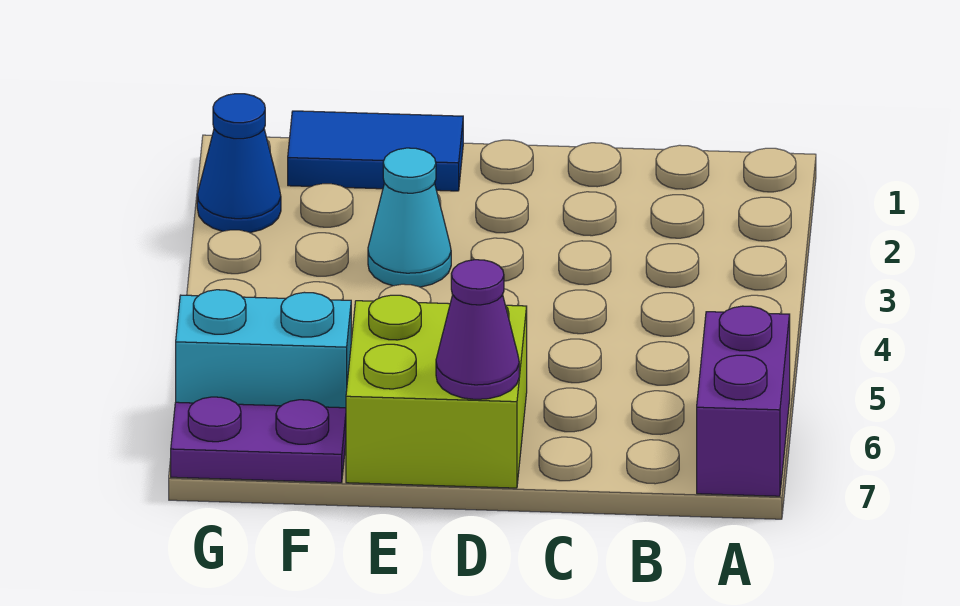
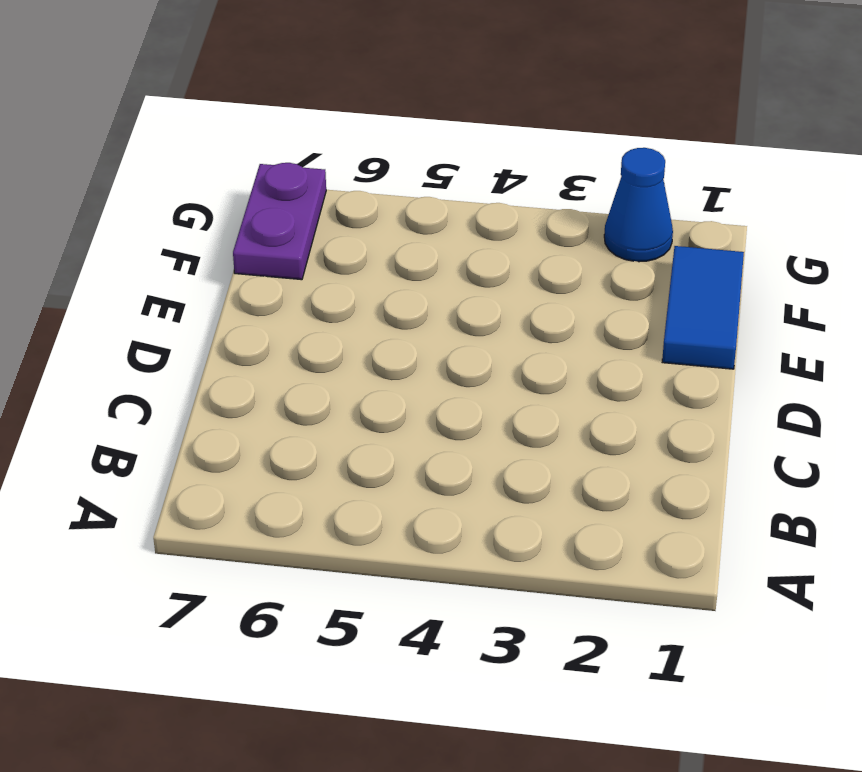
none -> purple 1x2 brick [697,306,790,496]
none -> lime 2x2 brick [346,295,527,488]

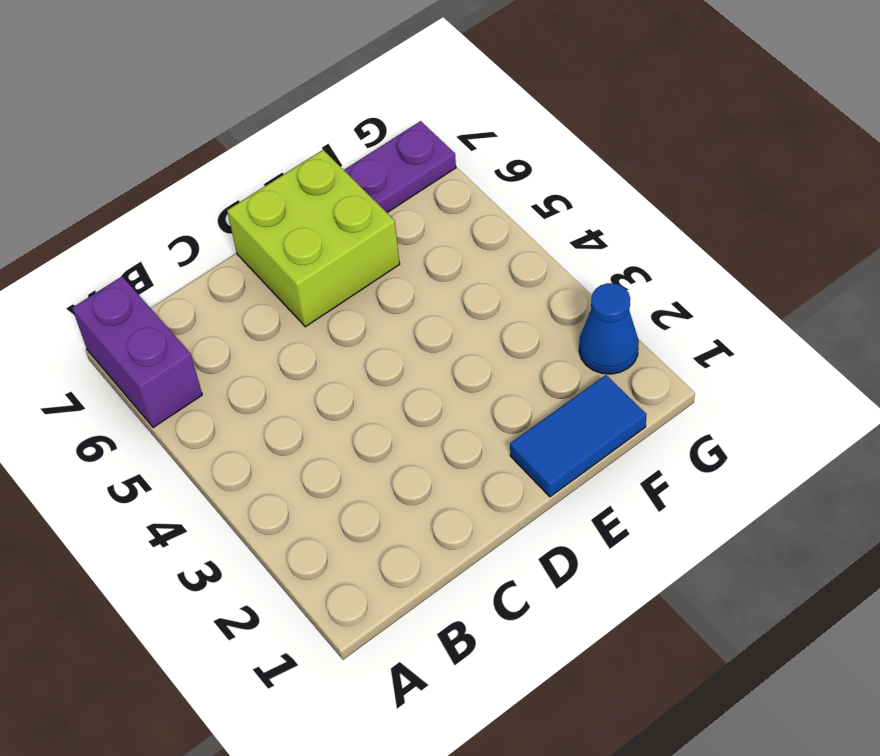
none -> cyan 1x1 cone [368,148,451,287]
none -> cyan 1x2 brick [176,290,351,408]

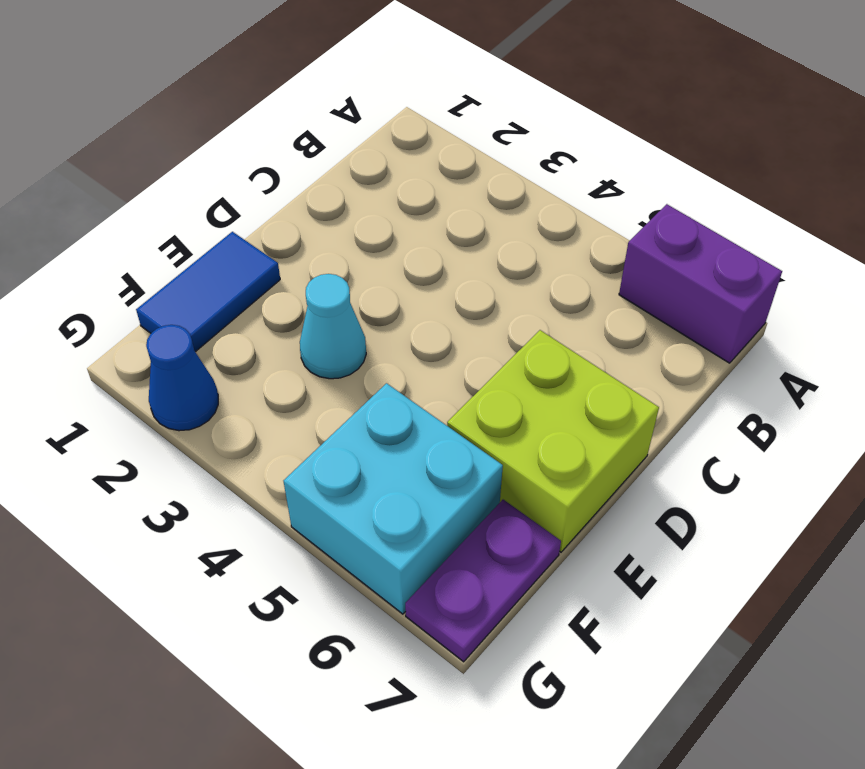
cyan 2x2 brick [283,383,503,614] -> cyan 1x2 brick [176,290,351,408]
none -> purple 1x1 cone [436,260,519,400]

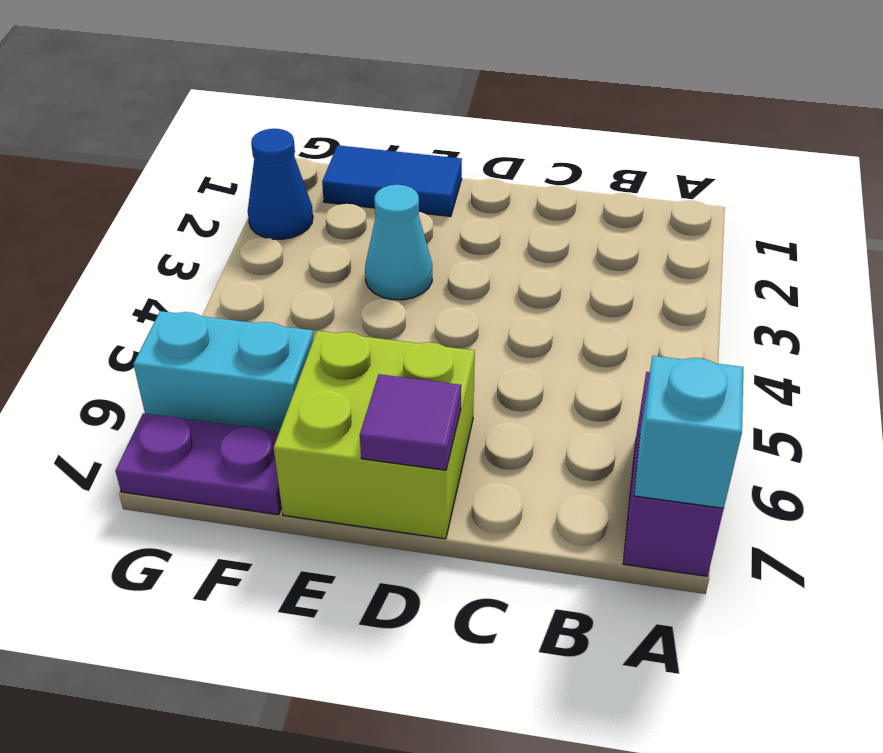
cyan 1x1 brick [634,356,743,508] -> none
purple 1x1 tile [360,374,461,470] -> purple 1x1 cone [436,260,519,400]

